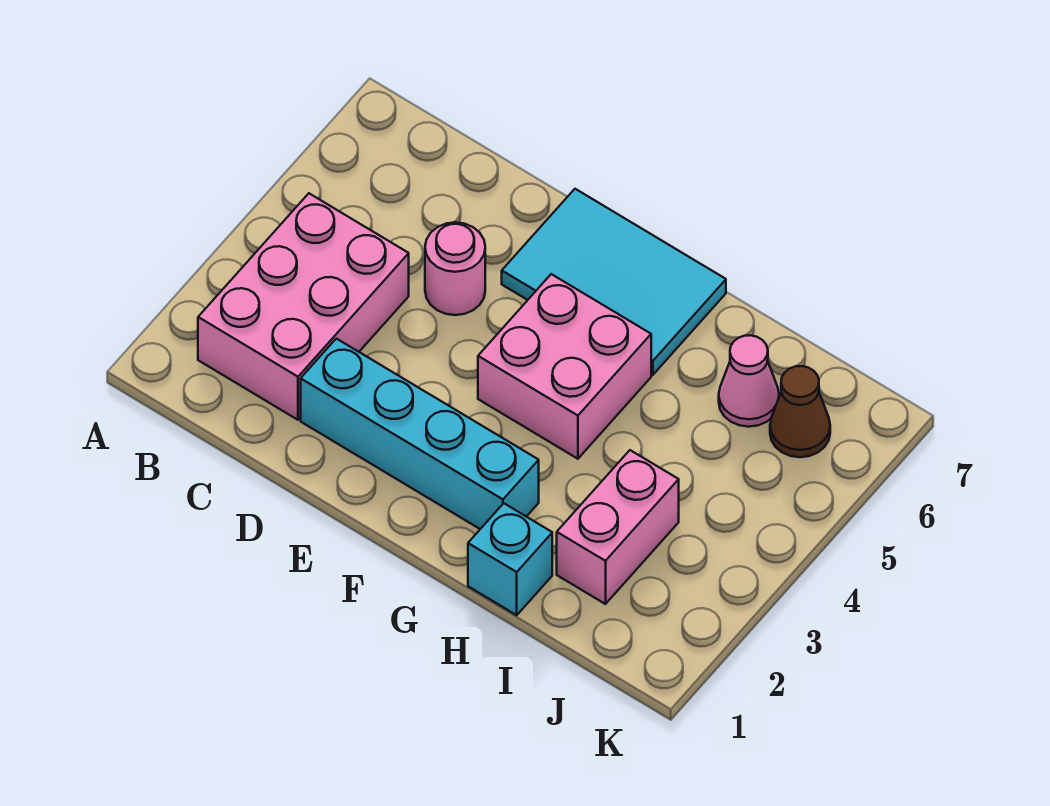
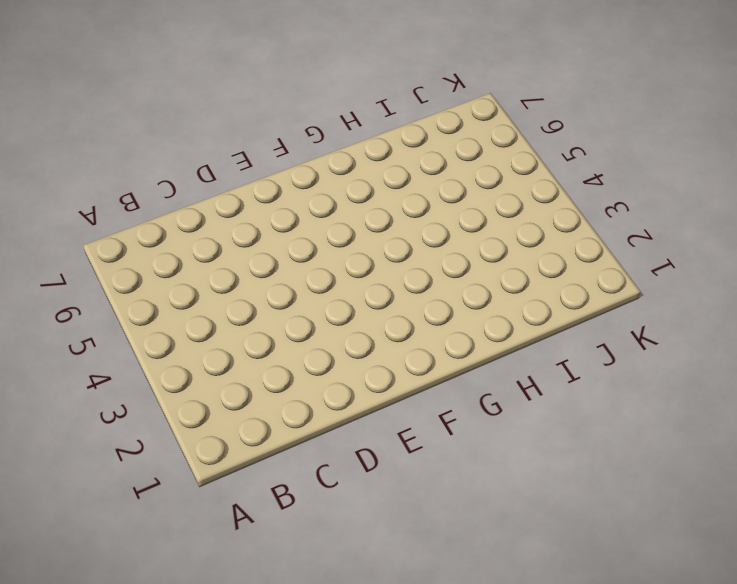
none -> pink 2x3 brick [198,193,409,420]
none -> cyan 1x4 brick [301,339,539,529]

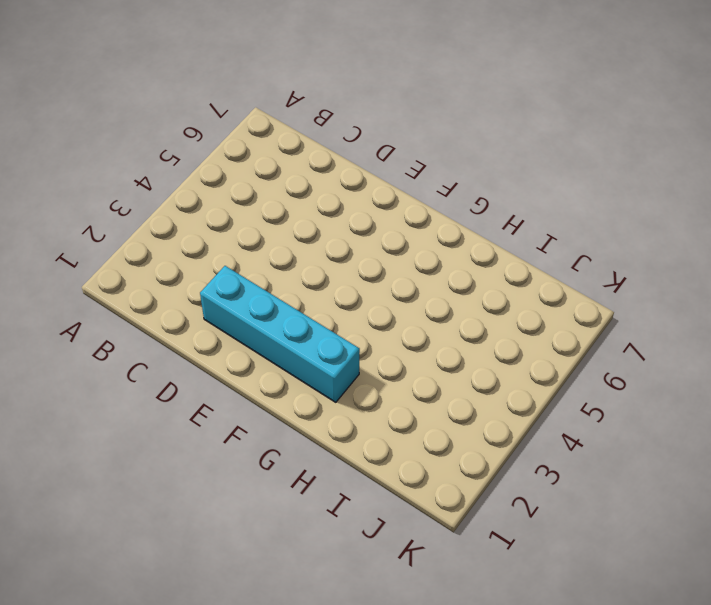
none -> pink 2x3 brick [198,193,409,420]
none -> pink 1x1 round brick [425,222,485,315]

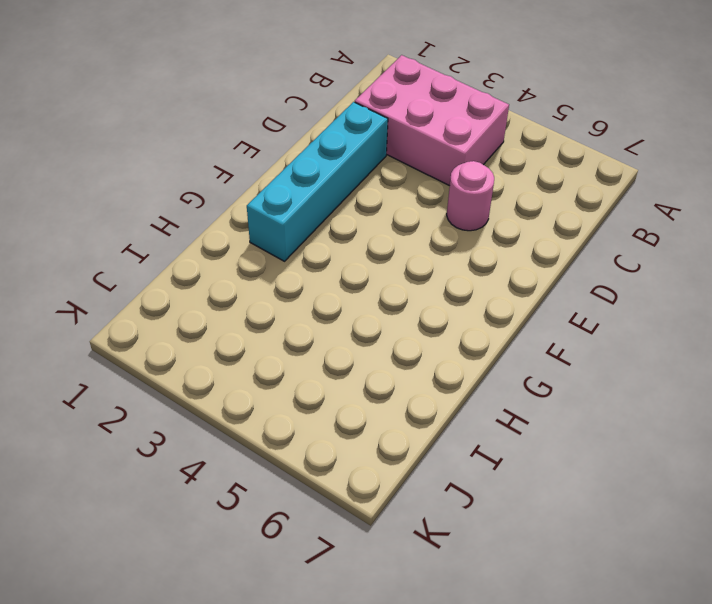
none -> cyan 2x3 tile [502,189,726,375]
none -> pink 2x2 brick [478,274,651,459]

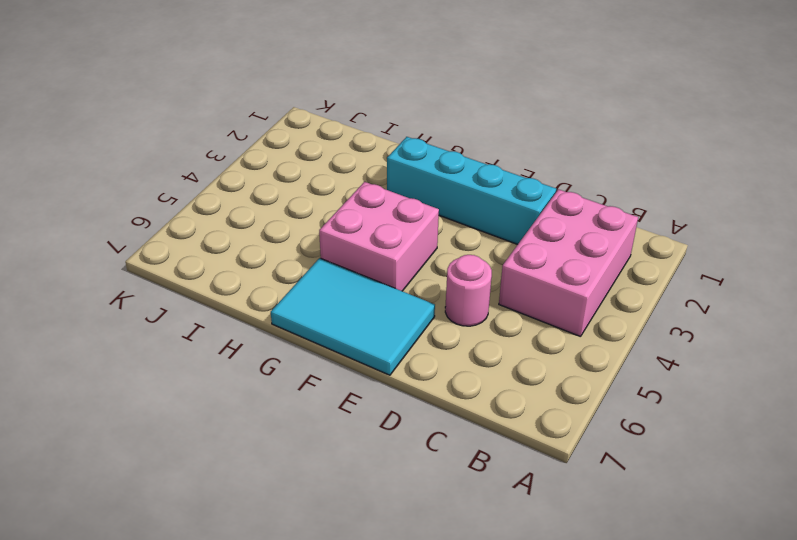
none -> cyan 1x1 brick [468,503,552,615]
none -> pink 1x2 brick [557,450,679,604]

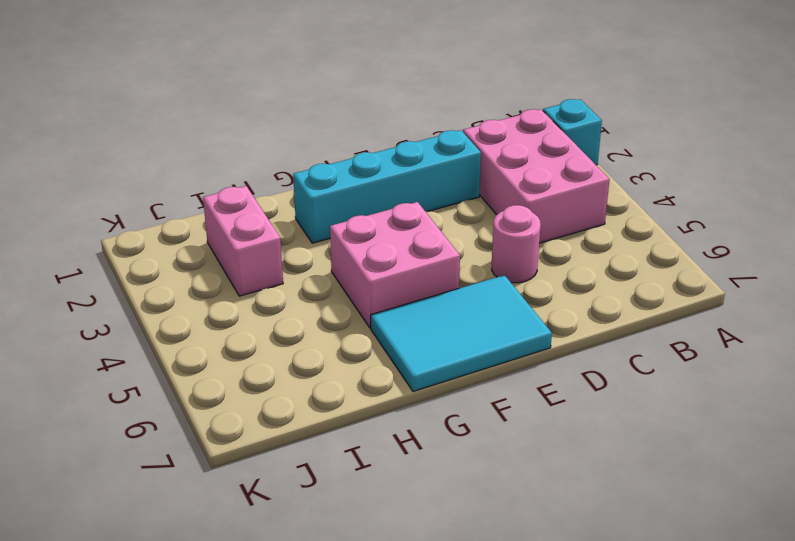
cyan 1x1 brick [543,99,602,165] -> cyan 1x1 brick moved to [468,503,552,615]
none -> pink 1x1 cone [719,335,779,427]
none -> brown 1x1 cone [770,366,830,457]

